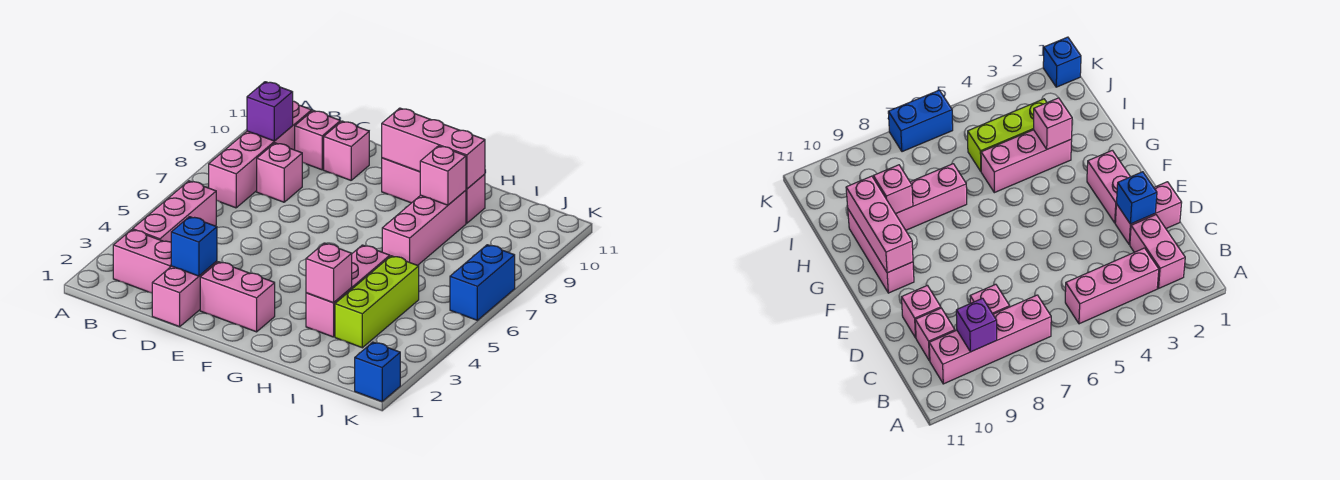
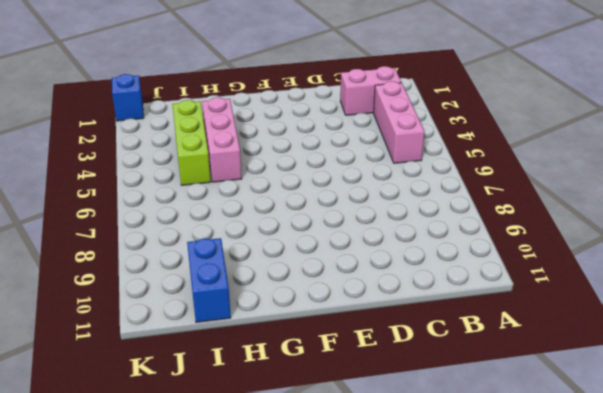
blue 1x2 brick [187,238,231,322] -> blue 1x2 brick moved to [450,245,515,320]
none -> pink 1x4 brick [209,101,312,208]
none -> pink 1x1 brick [257,143,302,202]
none -> pink 1x1 brick [295,110,340,170]

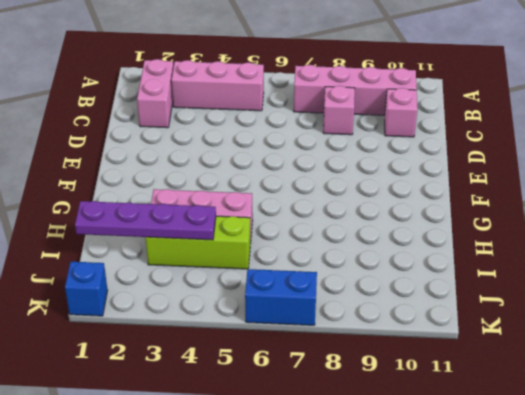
purple 1x4 plate [75,201,216,240] -> none
none -> pink 1x2 brick [152,261,217,327]
none -> pink 1x1 brick [324,121,369,180]
none -> pink 1x2 brick [200,262,275,332]

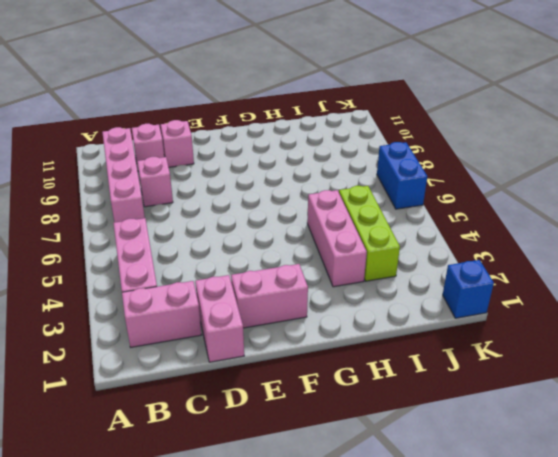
none -> pink 1x3 brick [382,158,485,223]
none -> pink 1x3 brick [382,190,466,265]
none -> purple 1x1 brick [247,82,293,141]

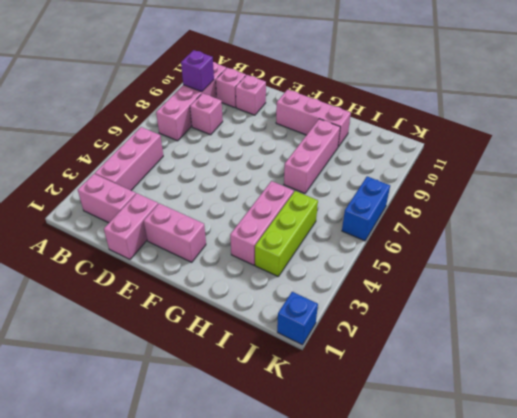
none -> blue 1x1 brick [171,217,217,276]
none -> pink 1x3 brick [382,108,485,189]
none -> pink 1x1 brick [306,243,352,303]

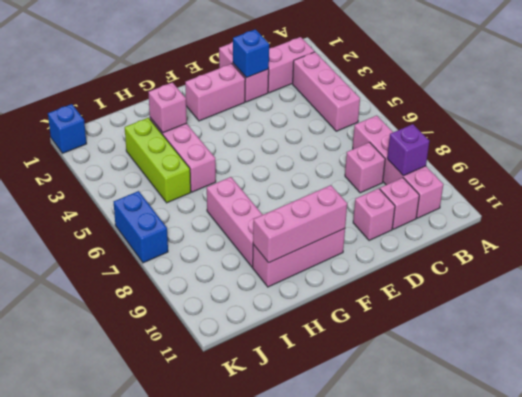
none -> pink 1x1 brick [420,146,466,205]

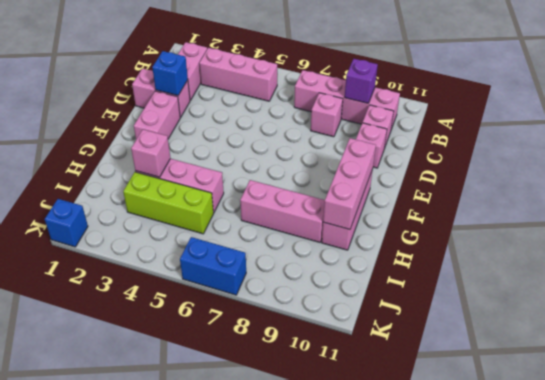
none -> pink 1x1 brick [420,146,466,205]

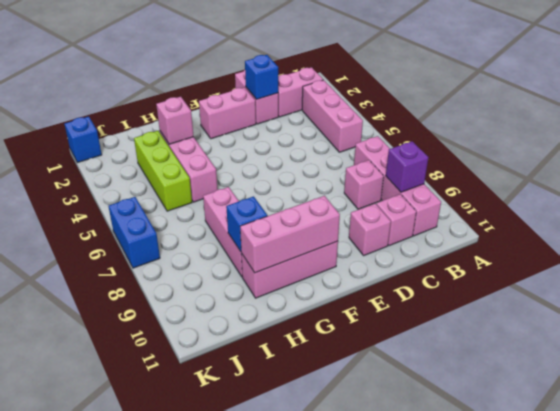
blue 1x1 brick [226,196,267,251] -> pink 1x1 brick [420,146,466,205]

